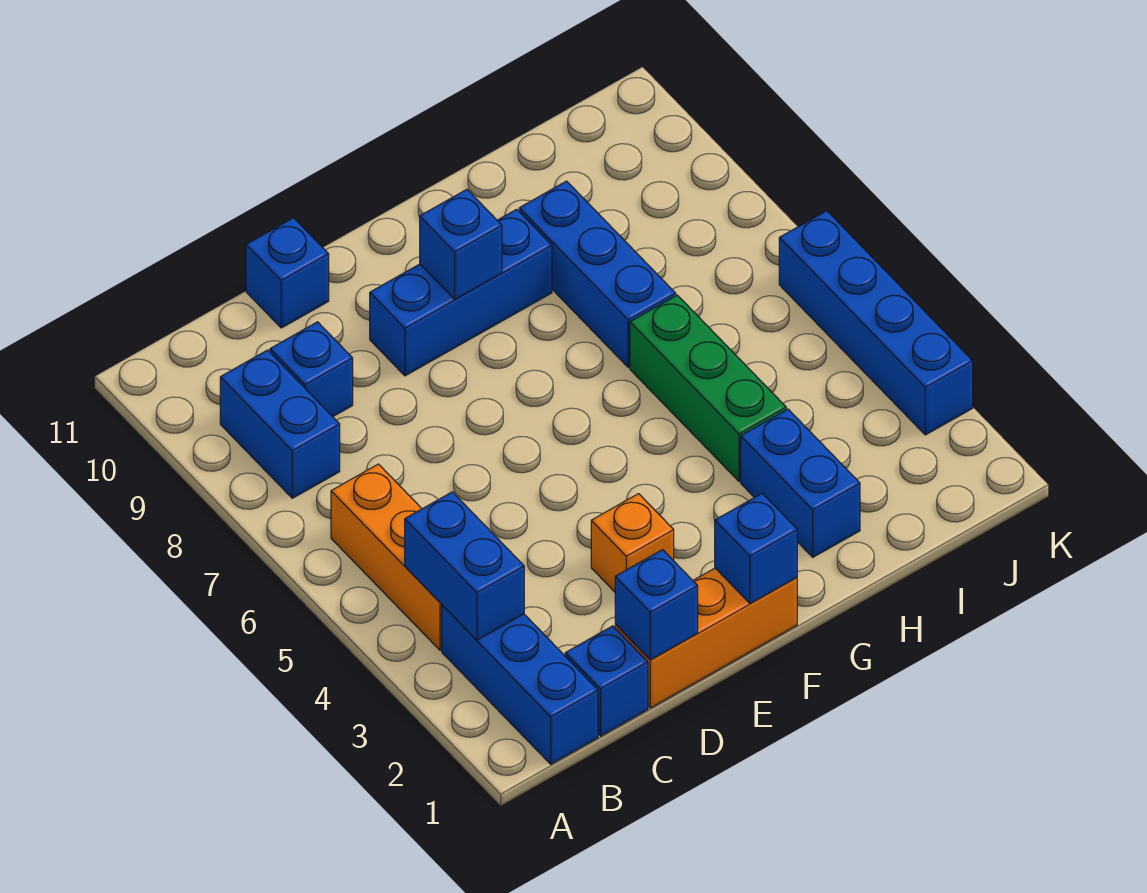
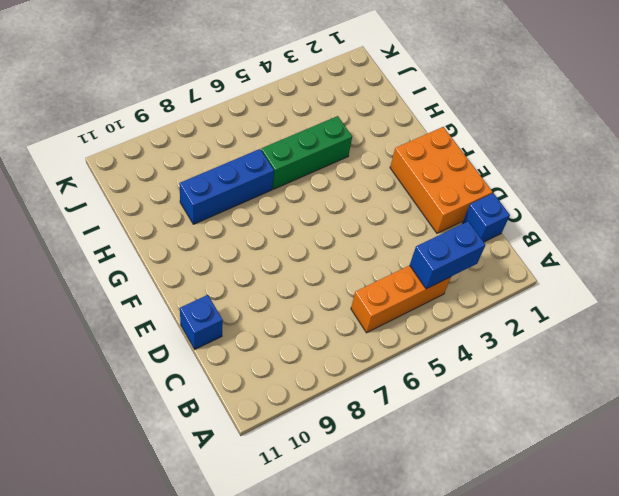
orange 2x3 brick [390,127,492,233] -> orange 1x3 brick [615,568,797,708]
none -> blue 1x3 brick [442,605,598,764]
none -> blue 1x2 brick [220,350,340,498]
none -> blue 1x1 brick [270,322,353,417]

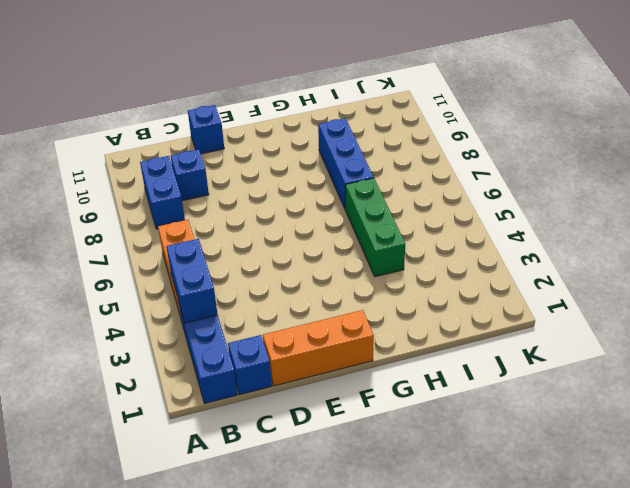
none -> orange 1x1 brick [591,494,674,592]
none -> blue 1x3 brick [370,209,552,376]
none -> blue 1x2 brick [741,409,860,557]

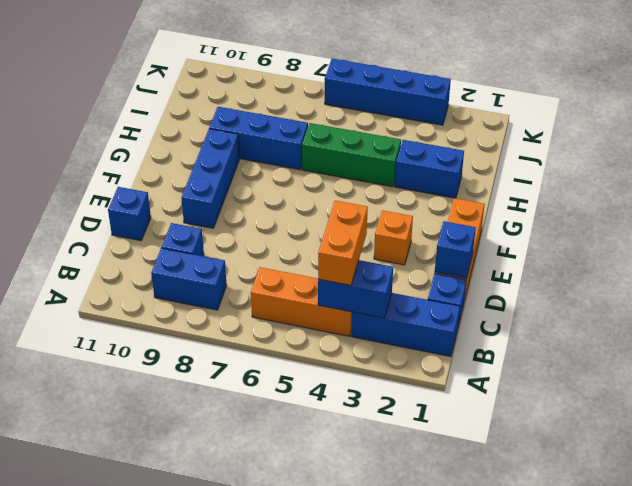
orange 1x2 brick [318,201,368,285] -> none
none -> blue 1x1 brick [715,493,797,604]
none -> blue 1x1 brick [420,189,502,299]

